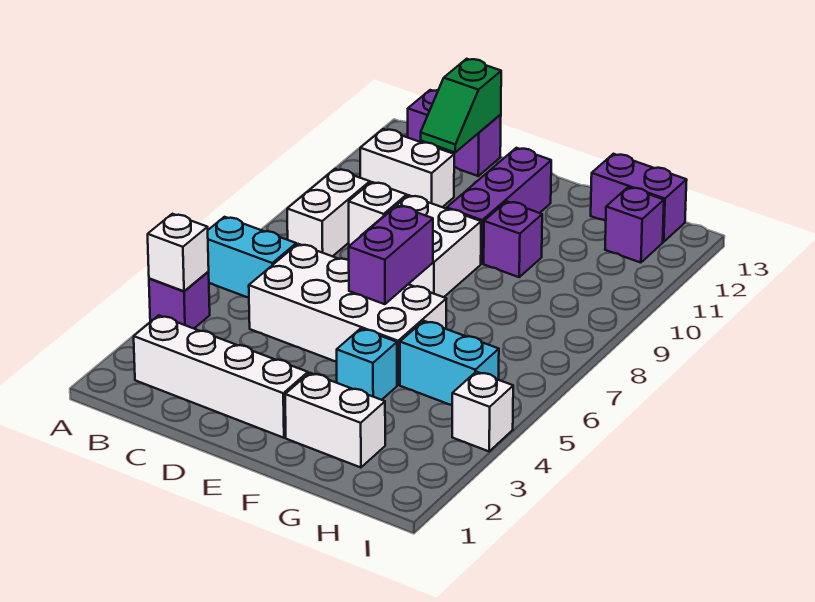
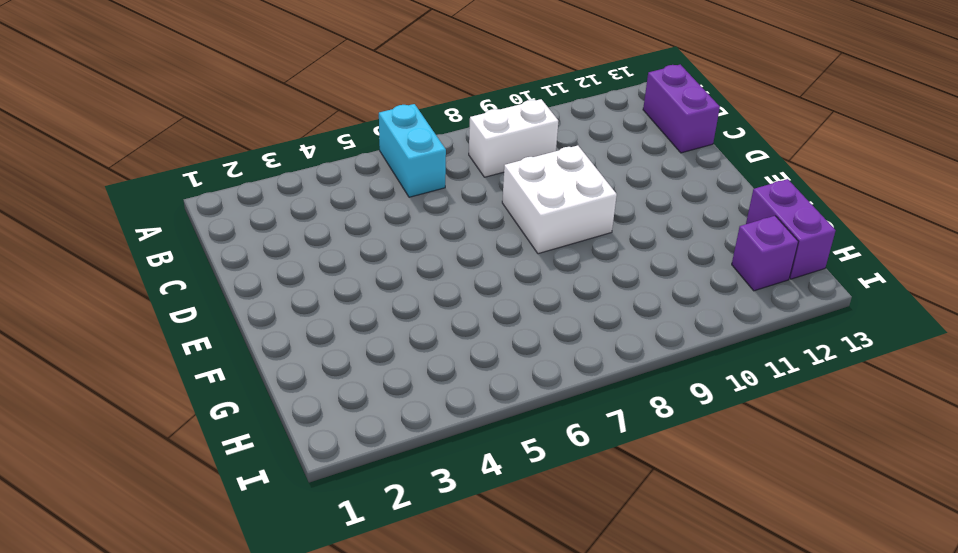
none -> purple 1x1 brick [149,272,210,328]
none -> white 1x4 brick [134,315,308,438]
none -> white 1x2 brick [360,129,454,207]

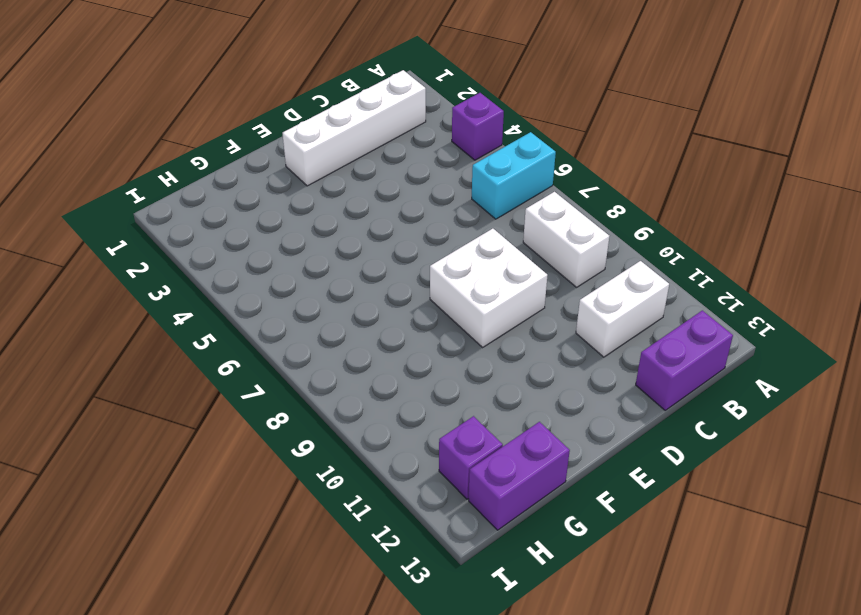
none -> white 2x4 brick [249,244,446,385]
none -> white 1x1 brick [349,182,407,245]
none -> purple 1x3 brick [447,148,551,264]

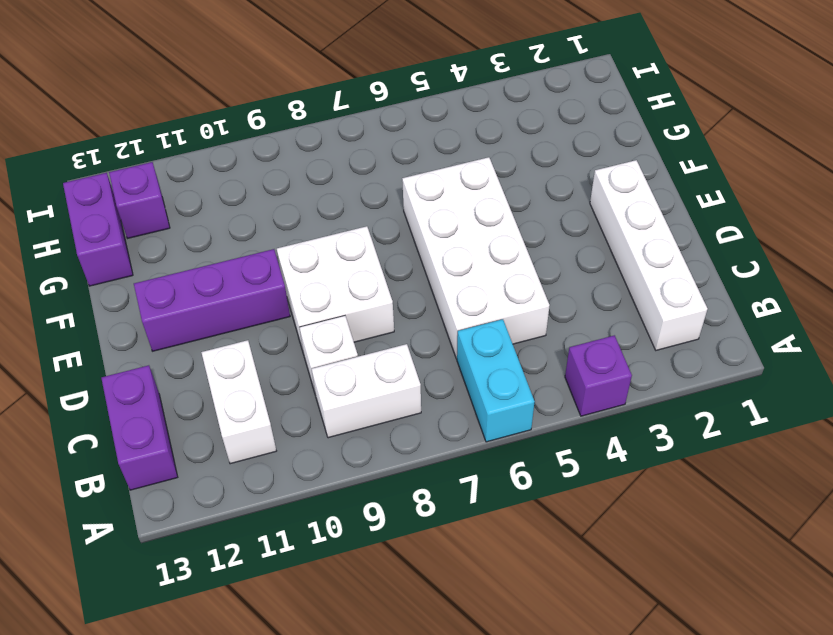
none -> white 1x2 brick [285,373,385,468]
none -> cyan 1x1 brick [337,328,397,400]
none -> purple 1x1 brick [484,201,542,277]

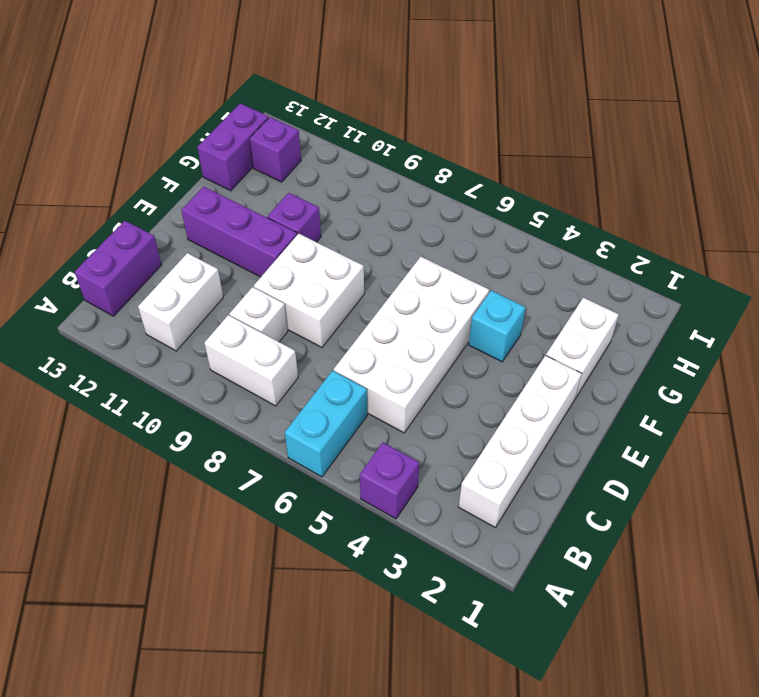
none -> cyan 1x2 brick [400,321,499,405]
none -> white 1x1 brick [452,372,513,451]
none -> white 1x1 brick [148,214,209,291]

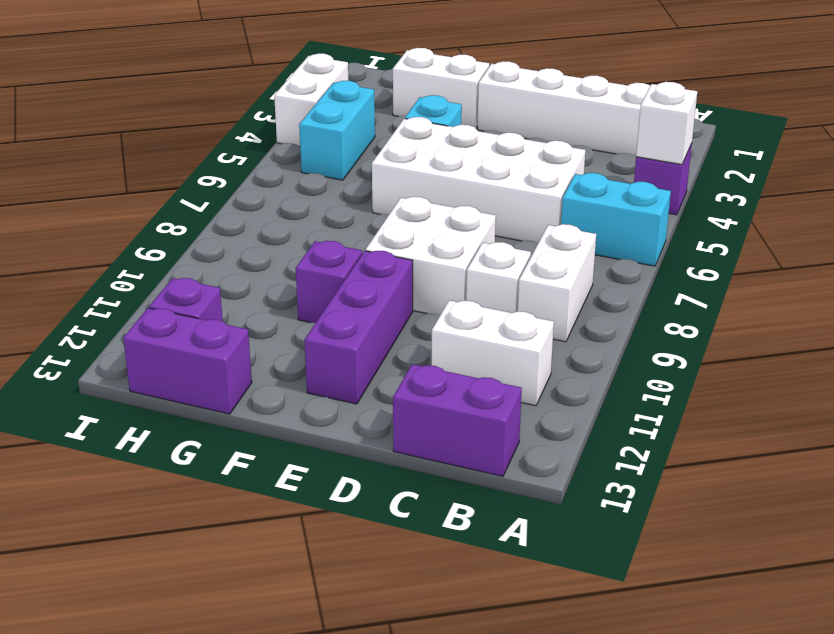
cyan 1x2 brick [299,81,375,180] -> cyan 1x2 brick turned to [400,321,499,405]
white 1x2 brick [274,54,348,147] -> white 1x1 brick [452,372,513,451]
none -> green 1x2 slope [421,59,501,152]
none -> purple 1x2 brick [349,205,433,304]

